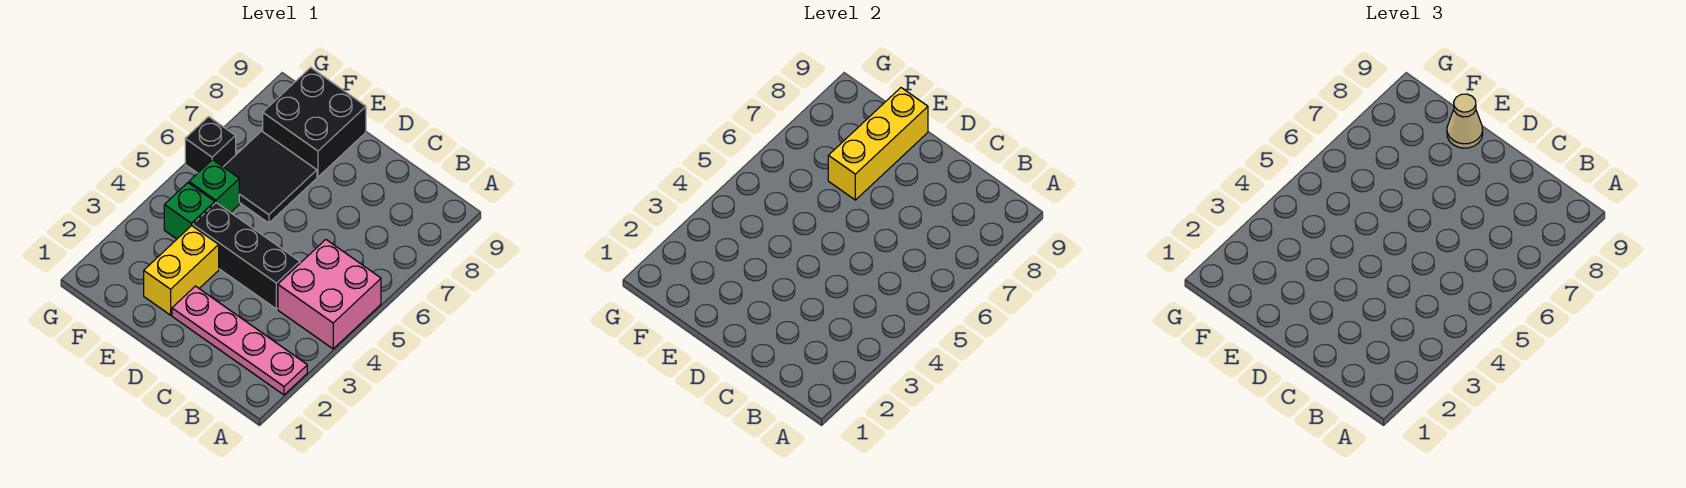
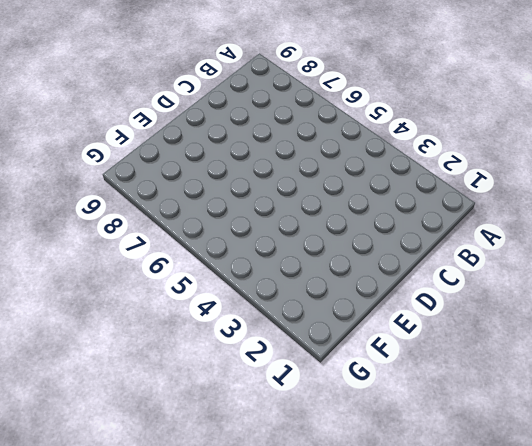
none -> pink 1x4 plate [172,286,307,395]
none -> pink 2x2 brick [278,240,381,349]

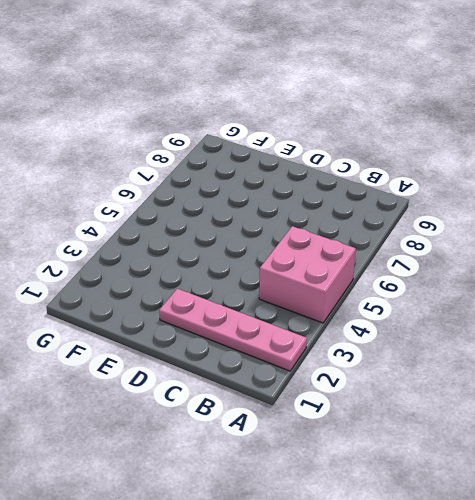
none -> black 1x3 brick [193,203,300,309]
none -> yellow 1x2 brick [144,226,219,315]

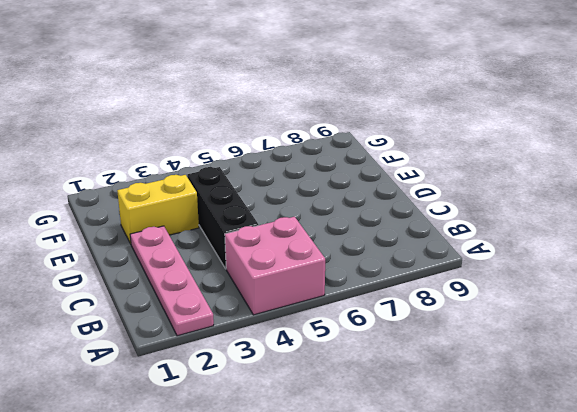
none -> black 2x2 tile [224,131,317,223]
none -> black 2x2 brick [263,67,366,177]

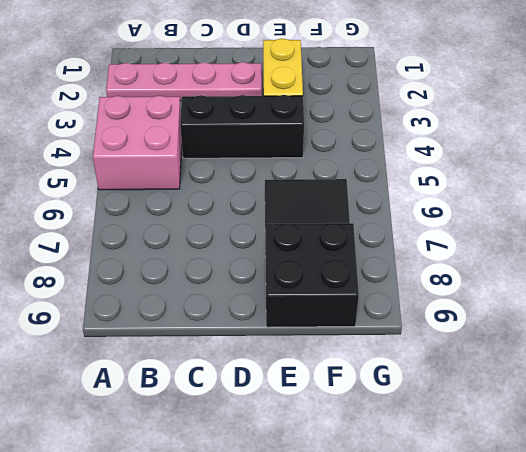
none -> green 1x1 brick [164,183,215,239]
none -> green 1x1 brick [189,160,239,213]

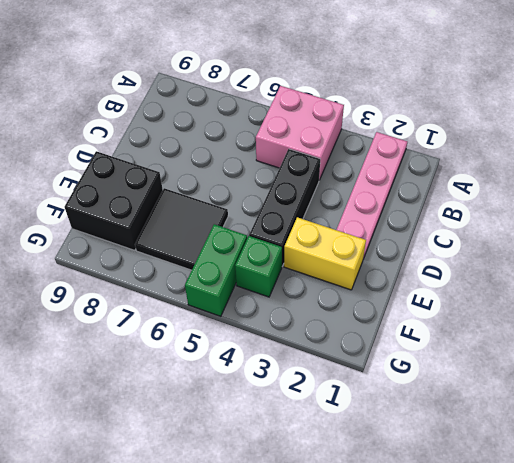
green 1x2 brick [185,224,247,316] -> green 1x1 brick [189,160,239,213]
none -> black 1x1 brick [185,117,236,173]
none -> yellow 1x3 brick [828,88,928,200]

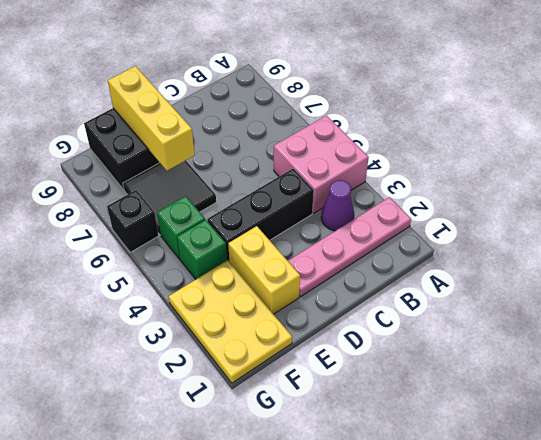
purple 1x1 cone [321,180,354,231] -> none
yellow 2x3 plate [169,260,292,383] -> none
none -> tan 1x1 cone [1447,94,1483,148]

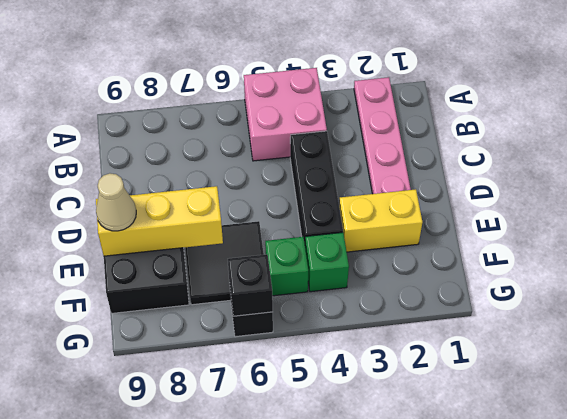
black 1x1 brick [228,254,273,316] -> none

